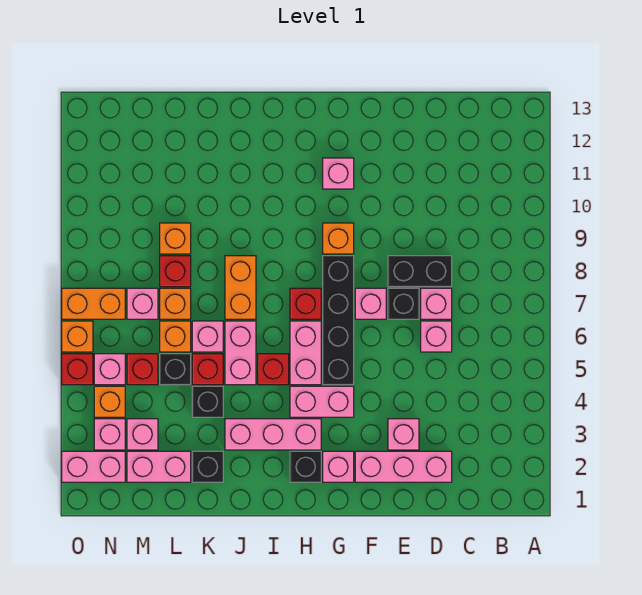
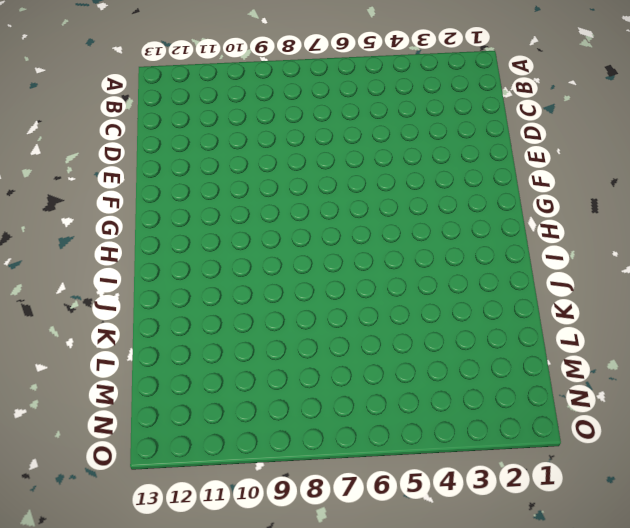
none -> pink 1x3 brick [355,451,452,482]
none -> pink 1x1 brick [421,321,452,352]
none -> pink 1x1 brick [421,288,452,319]
none -> black 1x2 brick [388,256,452,287]

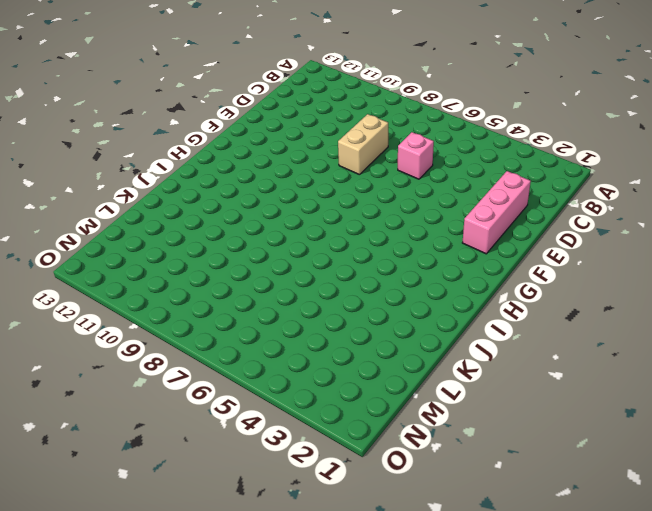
tan 1x2 brick [338,114,388,175] -> black 1x2 brick [388,256,452,287]
none -> pink 1x1 brick [421,288,452,319]
none -> pink 1x1 brick [388,419,419,450]
none -> black 1x1 brick [388,288,419,319]
none -> pink 1x1 brick [355,288,386,319]

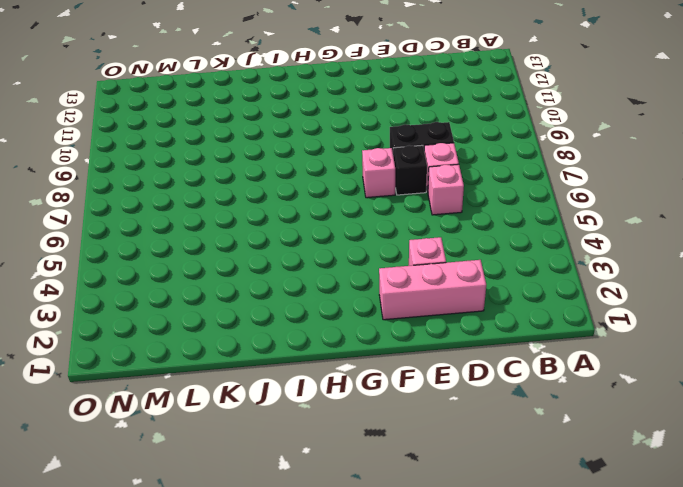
none -> pink 1x1 brick [323,451,354,482]
none -> pink 1x2 brick [290,386,354,417]
none -> black 1x4 brick [323,256,354,385]
none -> orange 1x1 brick [323,223,354,254]

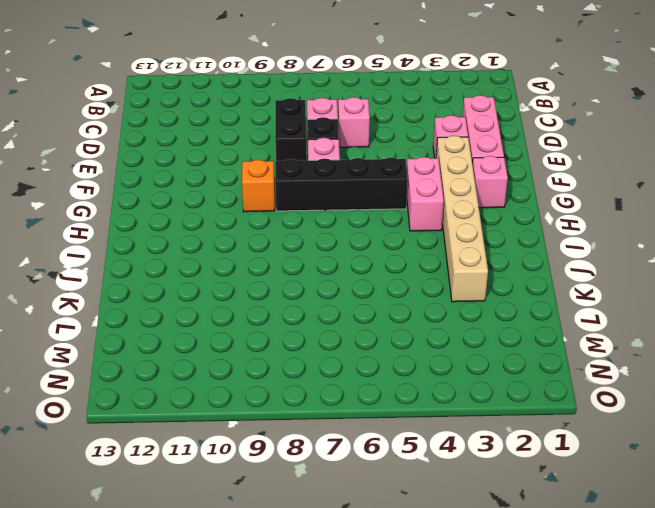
tan 1x6 brick [436,136,488,302] -> pink 1x3 brick [225,419,321,450]
none -> pink 1x1 brick [323,158,354,189]
none -> black 1x1 brick [290,451,321,482]
none -> pink 1x2 brick [290,321,321,385]
none -> red 1x1 brick [290,288,321,319]

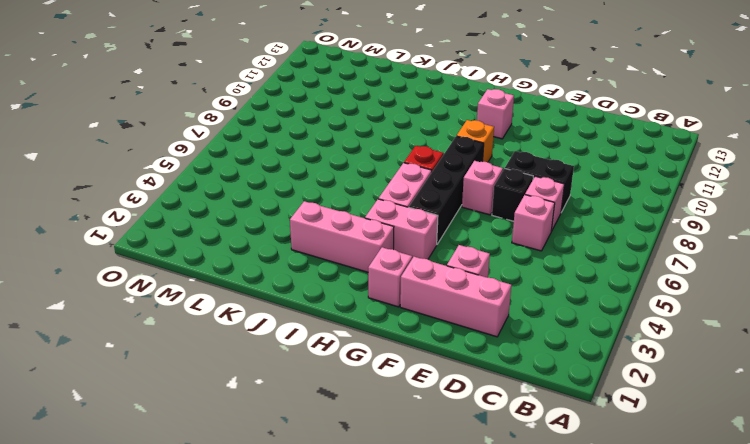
none -> black 1x1 brick [290,451,321,482]
none -> red 1x1 brick [258,354,289,385]
none -> pink 1x2 brick [225,321,256,385]
none -> orange 1x2 brick [225,256,256,319]

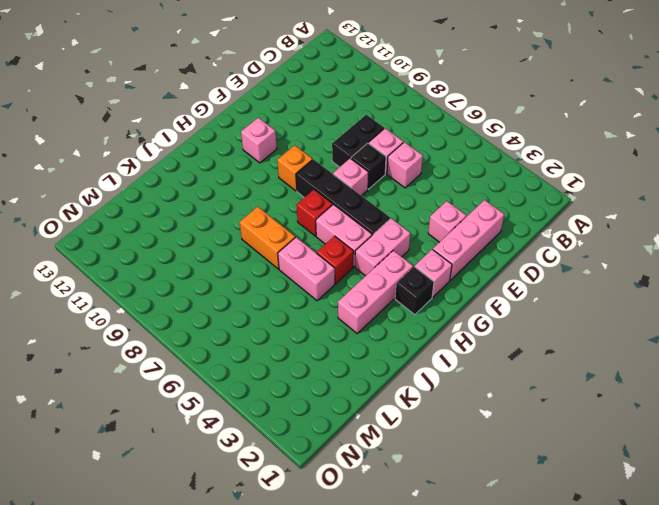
none -> black 1x1 brick [192,451,223,482]
none -> black 1x1 brick [192,386,223,417]
none -> red 1x1 brick [192,354,223,385]
none -> pink 1x1 brick [192,321,223,352]

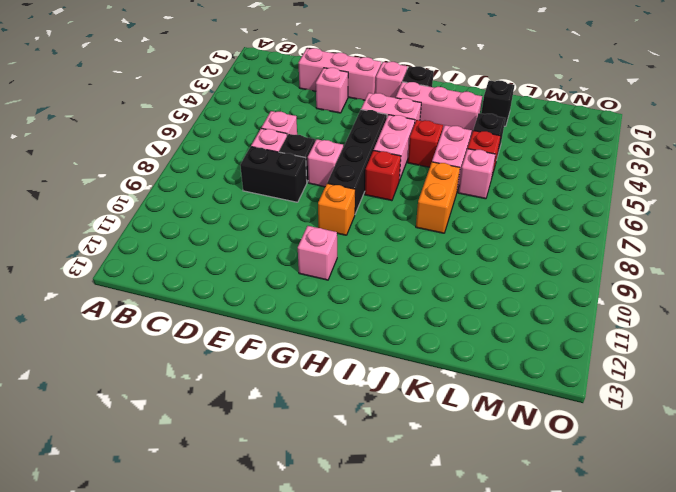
none -> pink 1x2 brick [127,451,191,482]
none -> black 1x1 brick [160,354,191,385]
none -> orange 1x1 brick [160,321,191,352]
none -> orange 1x1 brick [160,288,191,319]

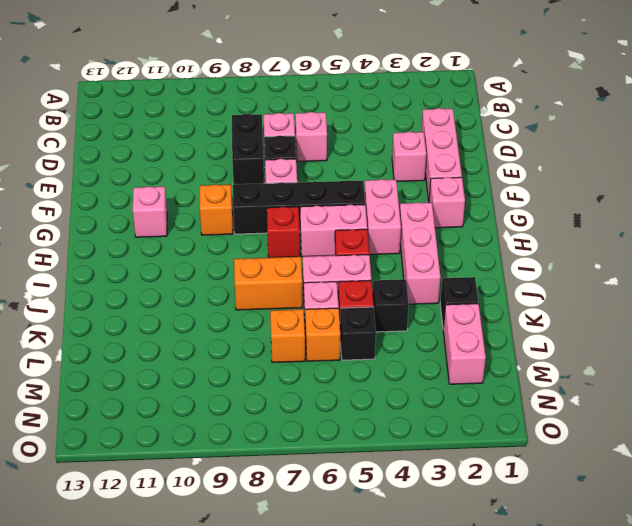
none -> black 1x1 brick [290,451,321,482]
none -> red 1x1 brick [160,256,191,287]
none -> orange 1x1 brick [160,223,191,254]
none -> pink 1x1 brick [127,419,158,450]

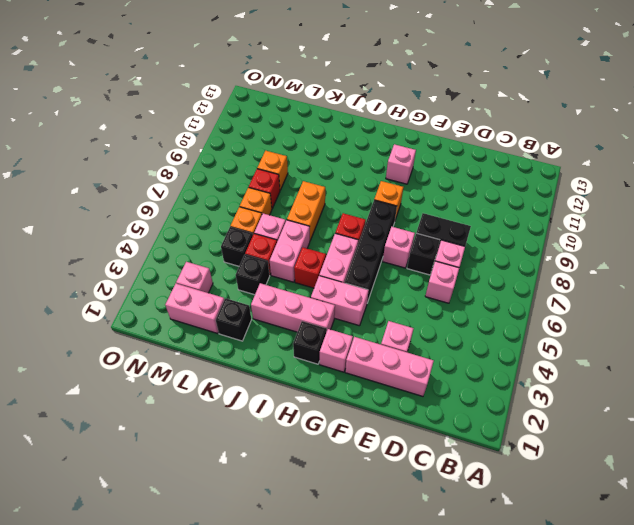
none -> red 1x1 brick [127,354,158,385]
none -> pink 1x1 brick [127,288,158,319]
none -> pink 1x2 brick [62,451,125,482]
none -> pink 1x1 brick [94,419,125,450]

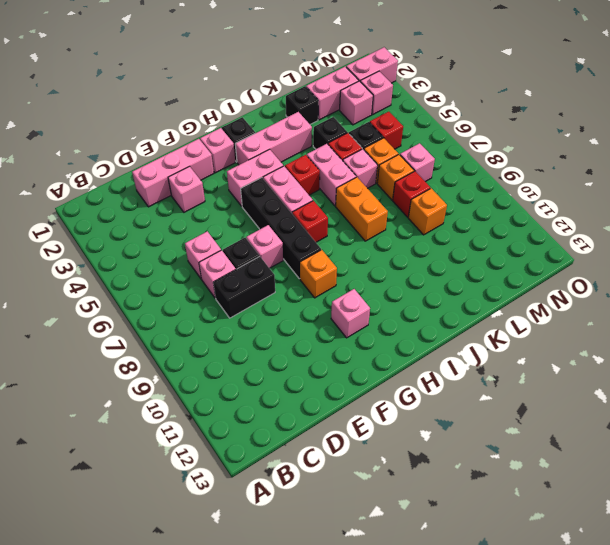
none -> orange 1x1 brick [94,386,125,417]
none -> pink 1x1 brick [94,354,125,385]
none -> orange 1x2 brick [62,288,125,319]
none -> red 1x1 brick [62,354,93,385]

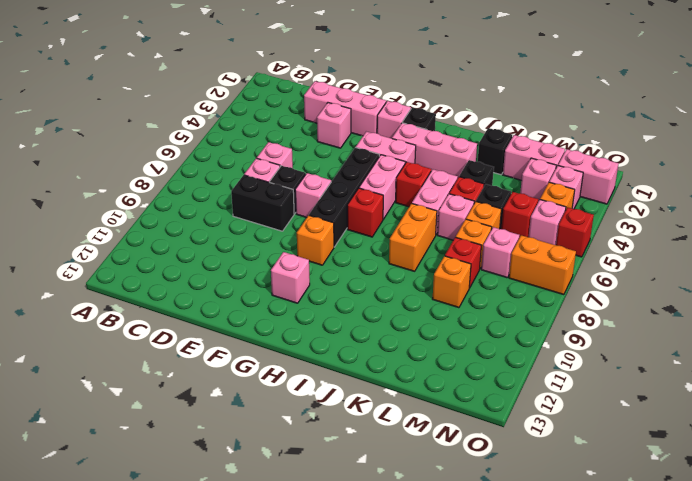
none -> orange 1x1 brick [62,321,93,352]

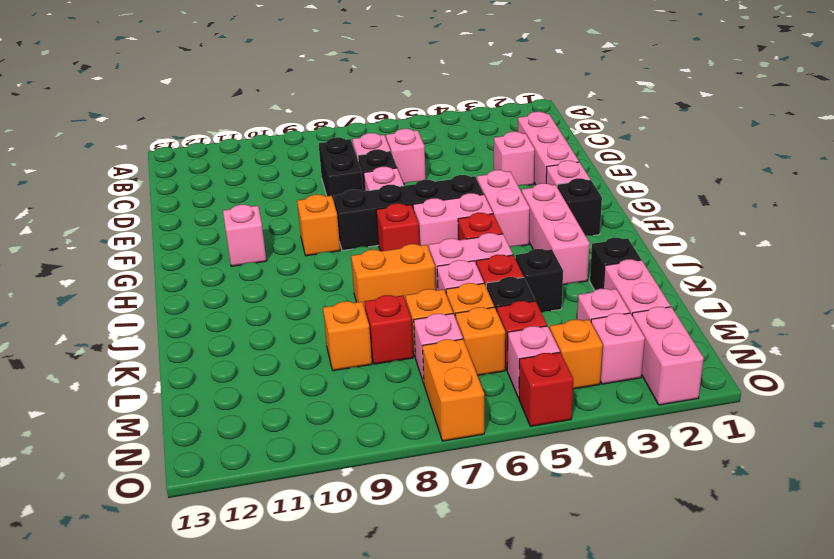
orange 1x1 brick [455,307,505,375] -> orange 1x1 brick moved to [62,321,93,352]

